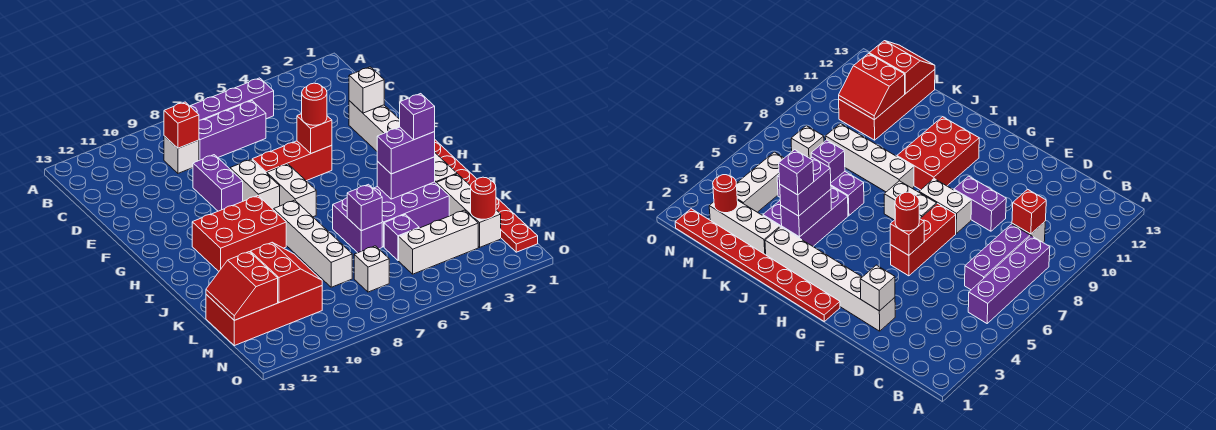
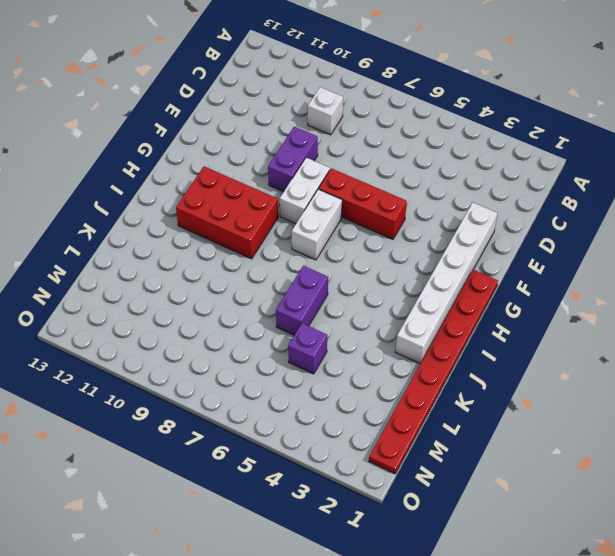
none -> purple 1x4 brick [190,78,274,120]
none -> purple 1x3 brick [199,101,266,160]
none -> white 1x4 brick [274,200,352,287]

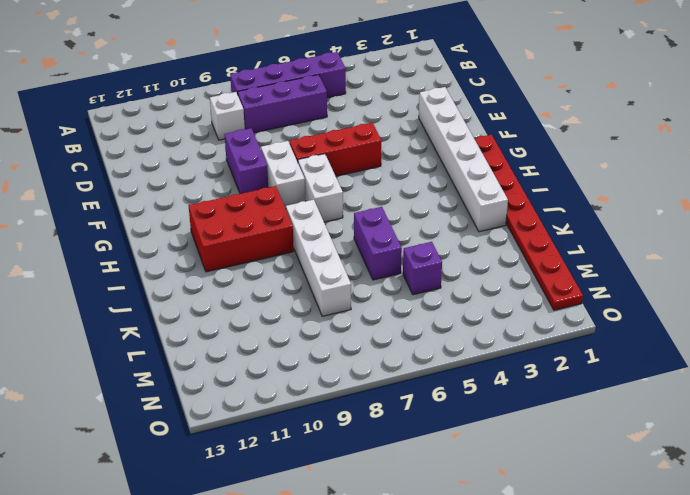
none -> purple 2x3 brick [373,182,449,247]
none -> white 1x3 brick [437,174,501,247]
none -> red 2x4 brick [206,286,322,346]

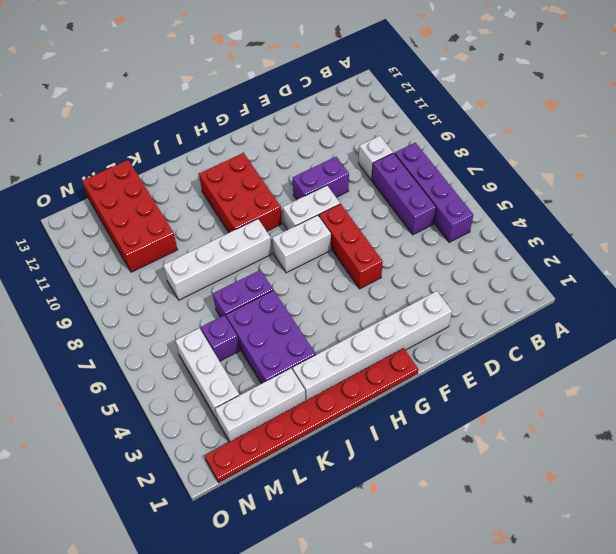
none -> white 1x1 brick [354,246,389,292]
none -> red 1x1 brick [164,102,199,148]
none -> white 1x1 brick [349,67,384,113]

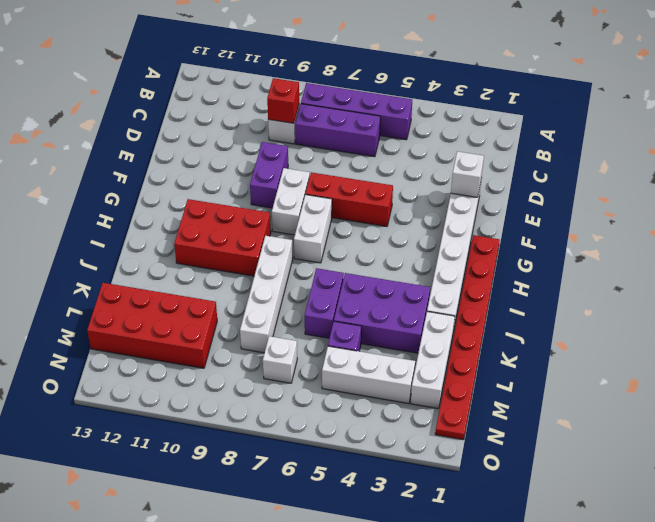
none -> red 1x1 brick [297,114,332,153]
none -> purple 1x2 brick [377,157,435,199]
none -> purple 1x1 brick [347,184,382,231]

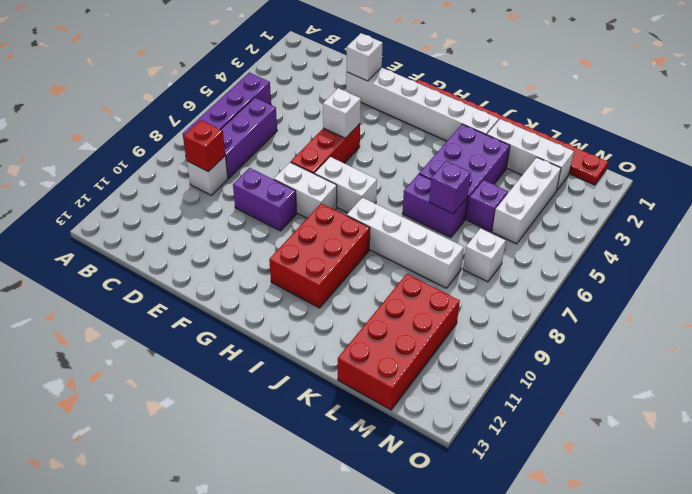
white 1x1 brick [323,88,361,138] -> red 1x1 brick [297,114,332,153]
none -> purple 1x2 brick [377,157,435,199]
none -> red 2x2 slope [250,243,322,303]
none -> red 2x2 slope [206,252,278,320]

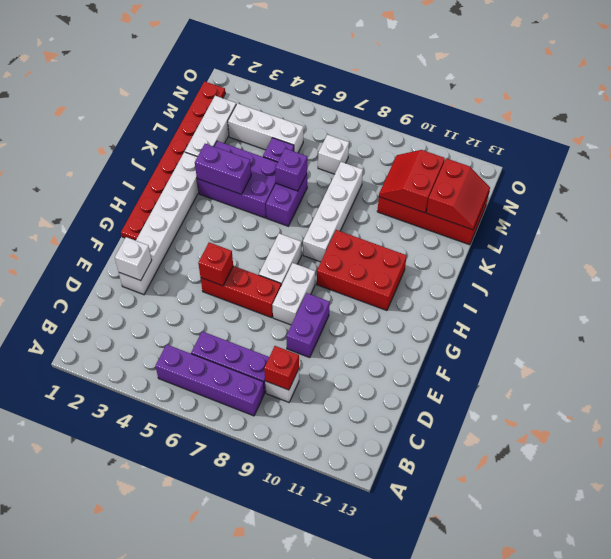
none -> red 1x1 round brick [471,177,496,219]
none -> red 1x1 round brick [302,83,327,125]
none -> purple 1x2 brick [377,127,435,174]

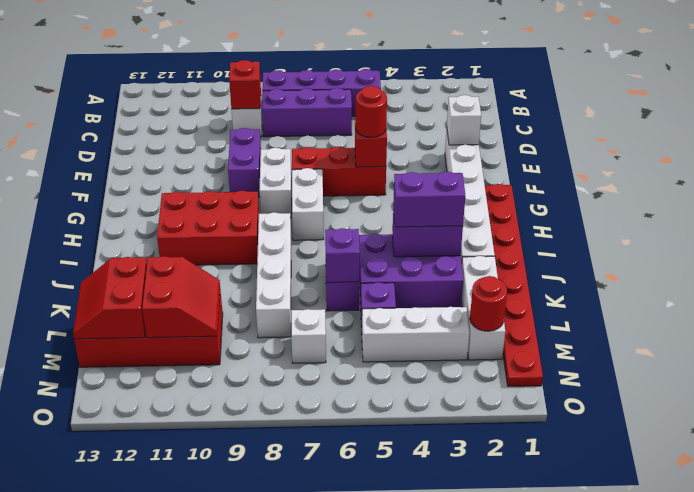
none -> purple 1x1 brick [400,94,435,140]

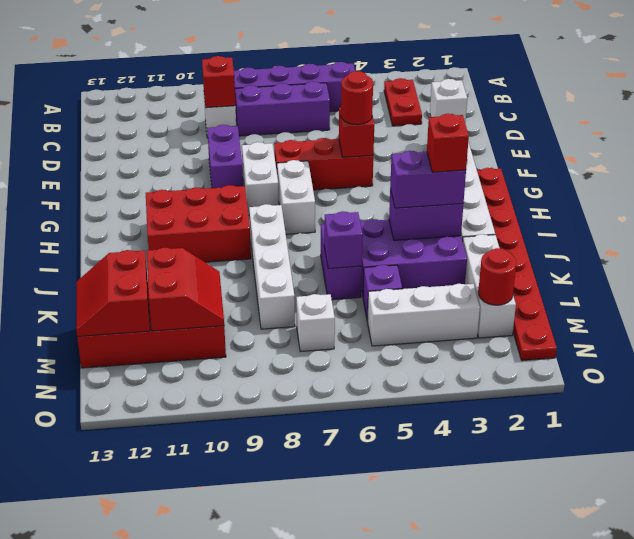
red 1x2 plate [384,78,422,126] -> none
red 1x1 brick [427,114,469,172] -> purple 1x1 brick [400,94,435,140]

